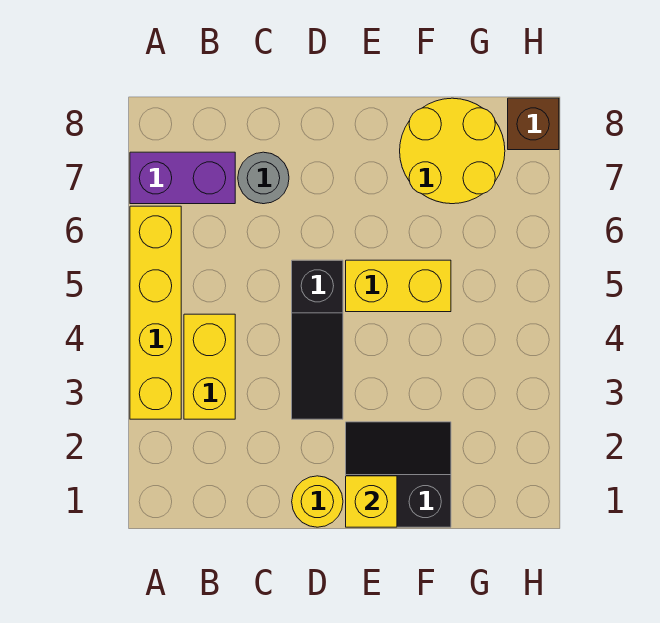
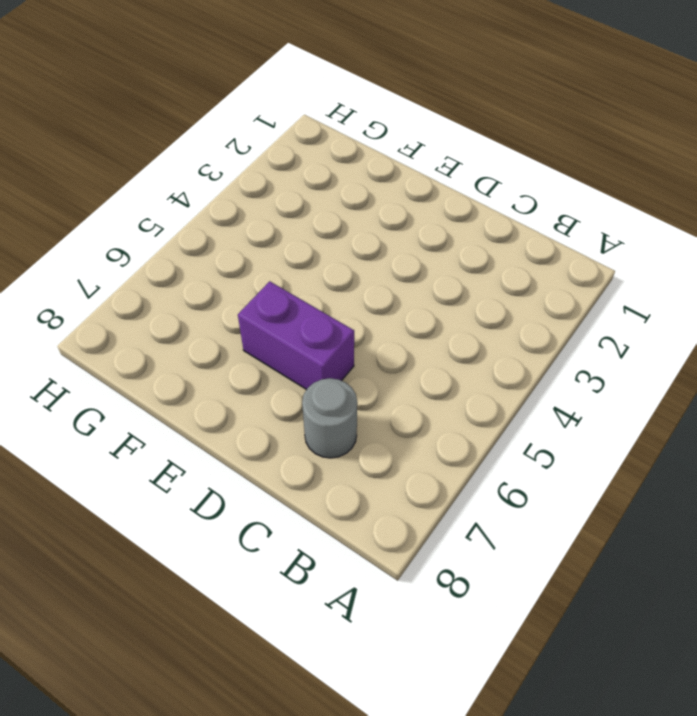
purple 1x2 brick [238,281,354,390] -> purple 1x2 brick moved to [130,152,235,204]
none -> yellow 1x4 brick [130,206,181,419]
none -> yellow 1x2 brick [184,314,235,419]

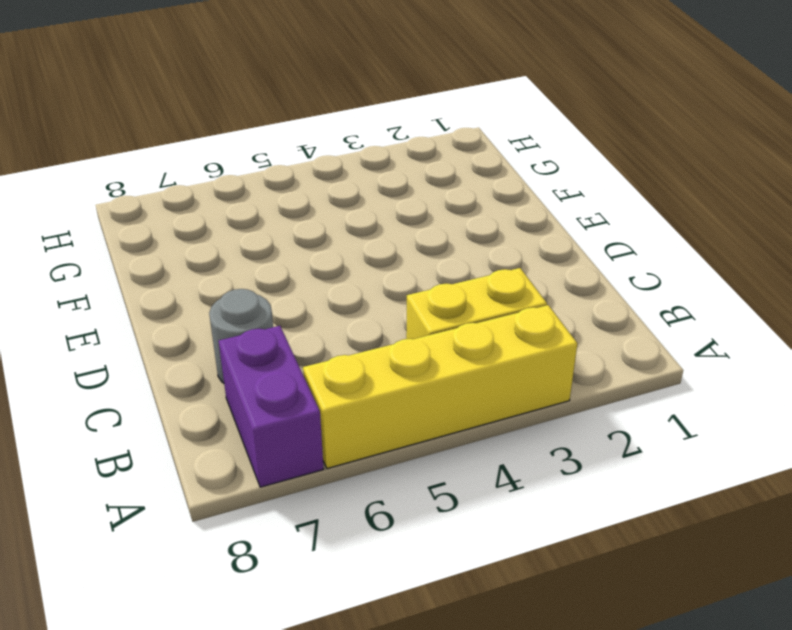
none -> yellow 1x1 round brick [292,476,343,527]
none -> black 1x3 slope [292,260,343,419]

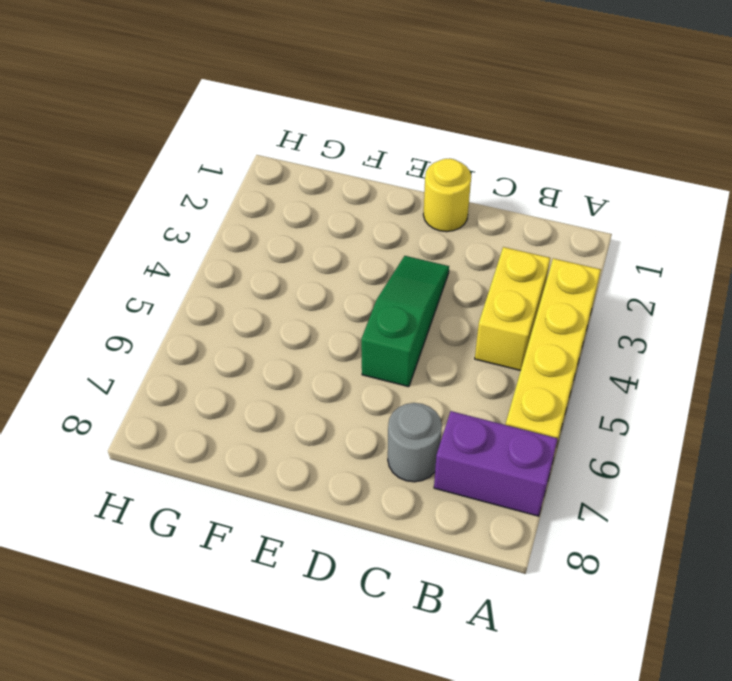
green 1x3 slope [361,256,449,387] -> black 1x3 slope [292,260,343,419]
none -> black 2x2 slope [346,422,451,527]
none -> yellow 1x2 brick [346,260,451,312]

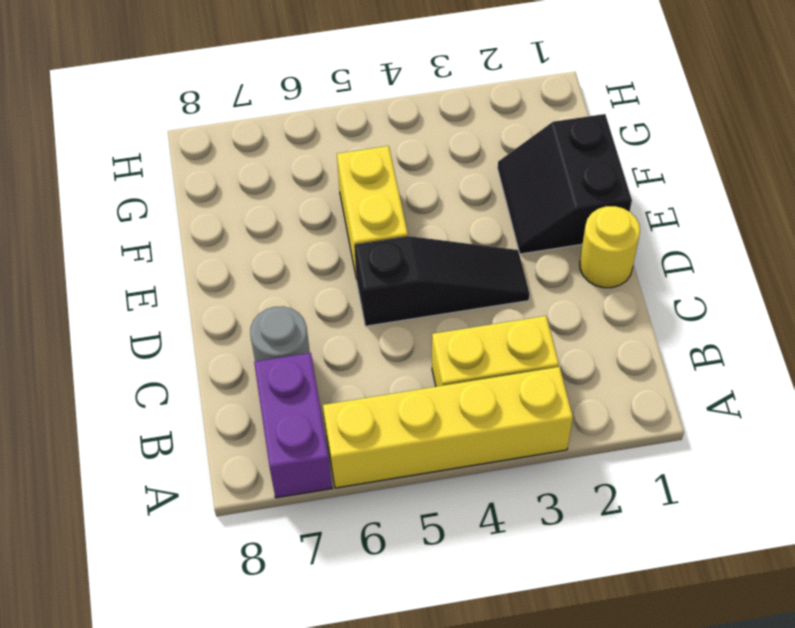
none -> yellow 2x2 round brick [400,98,505,204]
none -> brown 1x1 brick [508,98,559,150]

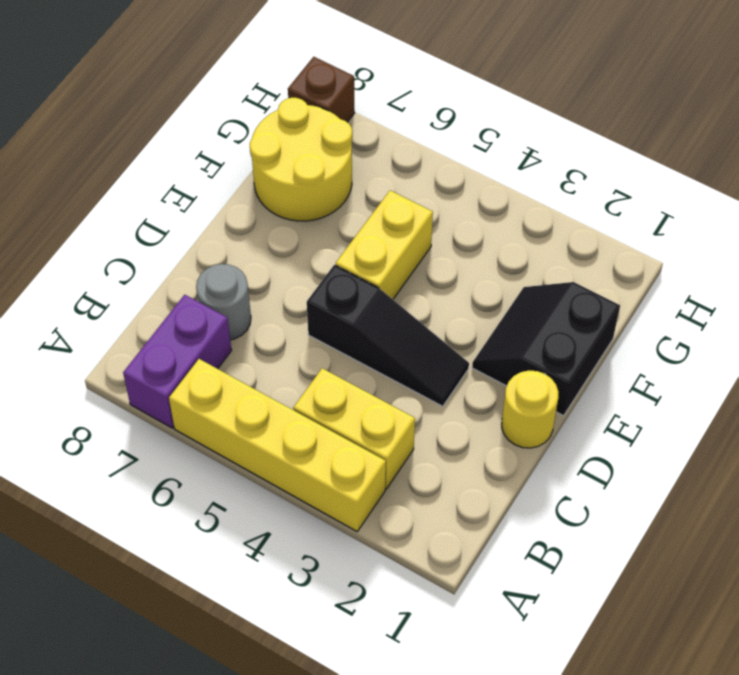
none -> yellow 1x1 brick [346,476,397,527]

